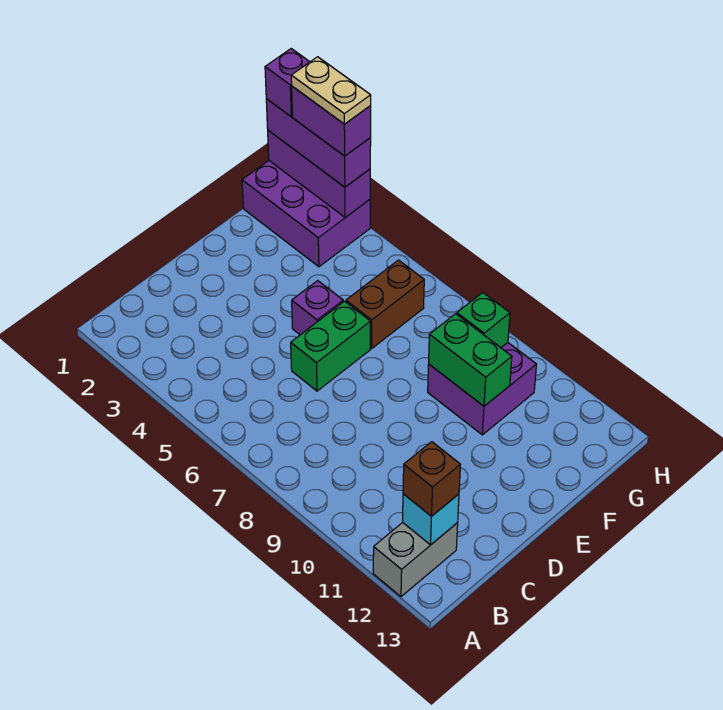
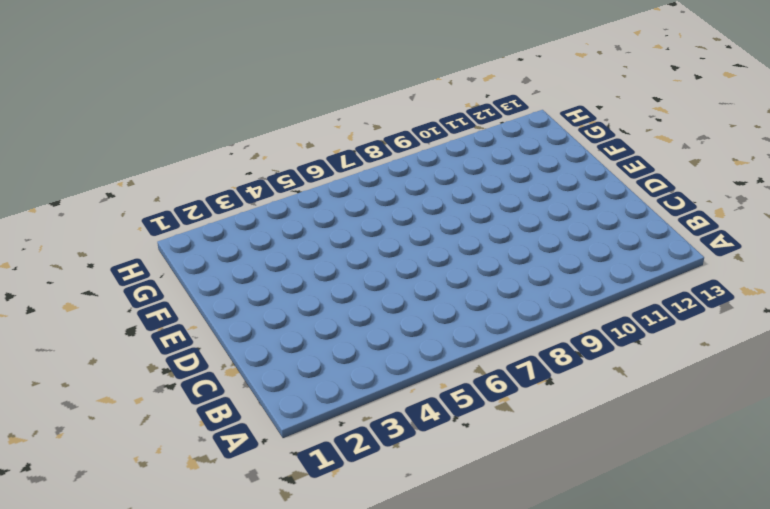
none -> grey 1x2 brick [373,523,458,597]
none -> green 1x2 brick [291,301,370,391]
none -> purple 1x1 brick [292,281,343,335]

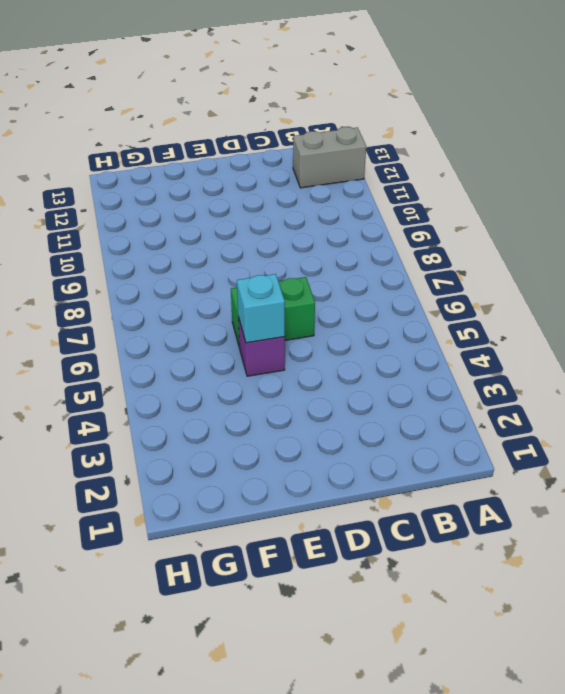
cyan 1x1 brick [237,274,285,343] -> cyan 1x1 brick moved to [403,494,459,545]
none -> brown 1x2 brick [346,260,424,349]
none -> purple 2x2 brick [428,343,537,435]
none -> purple 2x3 brick [242,161,370,267]

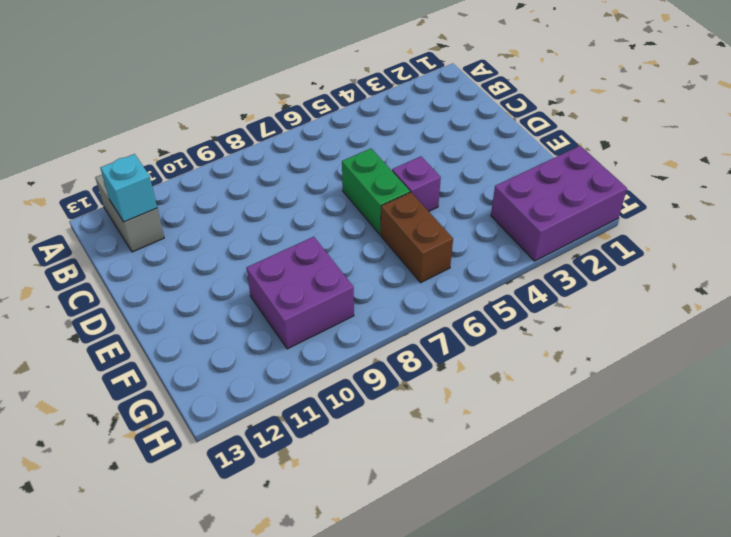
none -> green 1x2 brick [429,314,512,406]
none -> green 1x1 brick [457,293,510,348]
none -> purple 1x3 brick [268,130,370,217]

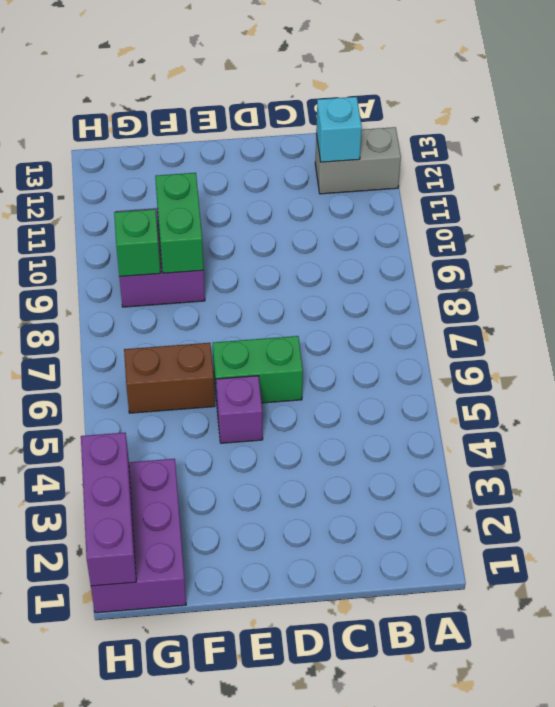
none -> brown 1x1 brick [403,442,460,516]
none -> purple 1x3 brick [266,99,371,187]
none -> purple 1x1 brick [265,49,309,116]

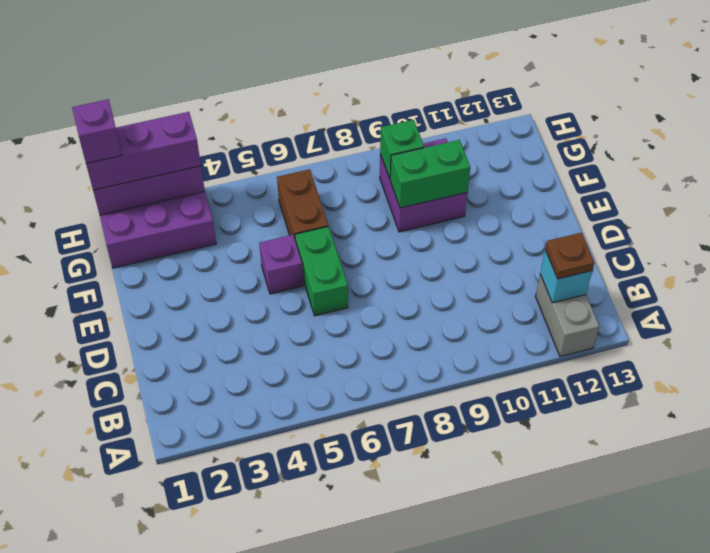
brown 1x1 plate [545,233,594,279] -> brown 1x1 brick [403,442,460,516]
none -> purple 1x2 brick [292,86,371,156]
none -> tan 1x2 plate [291,57,371,124]

